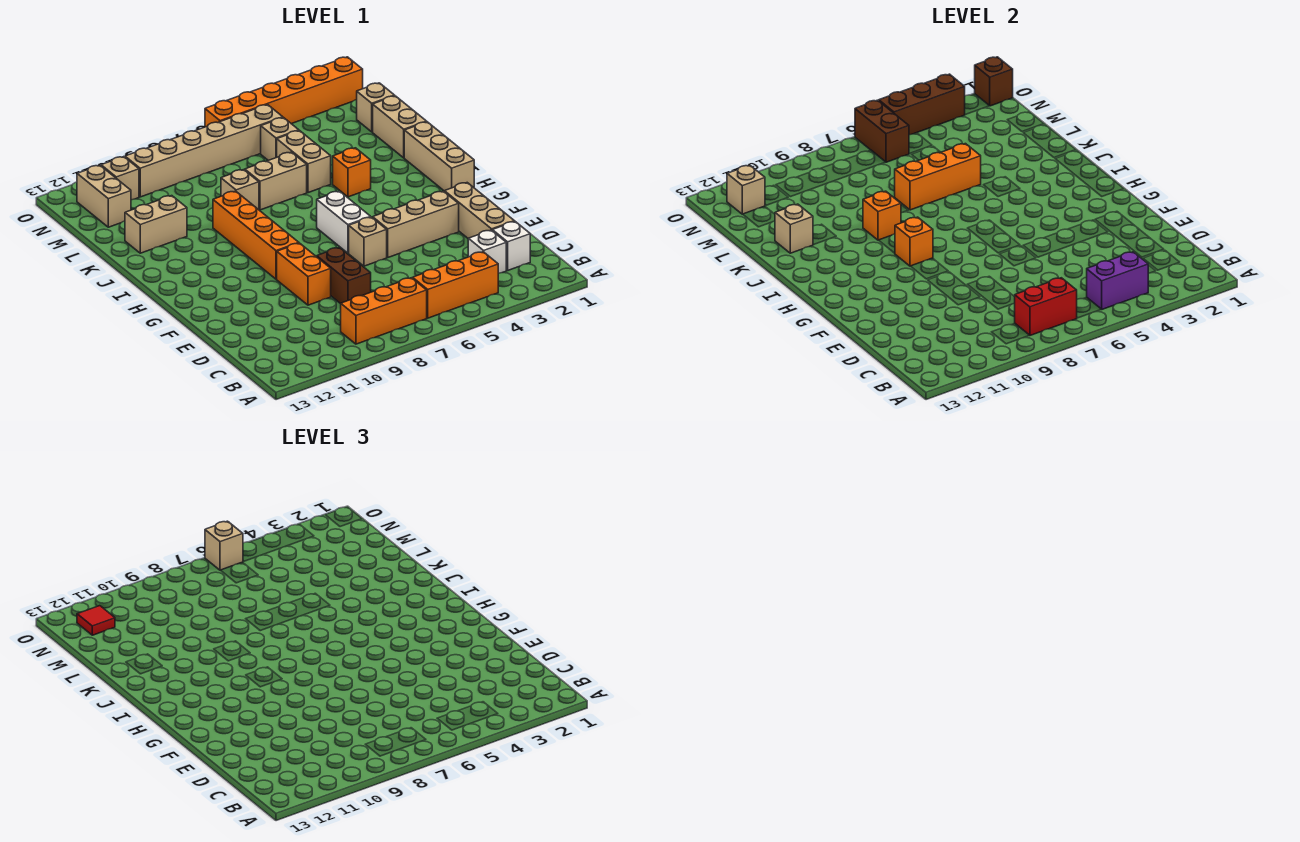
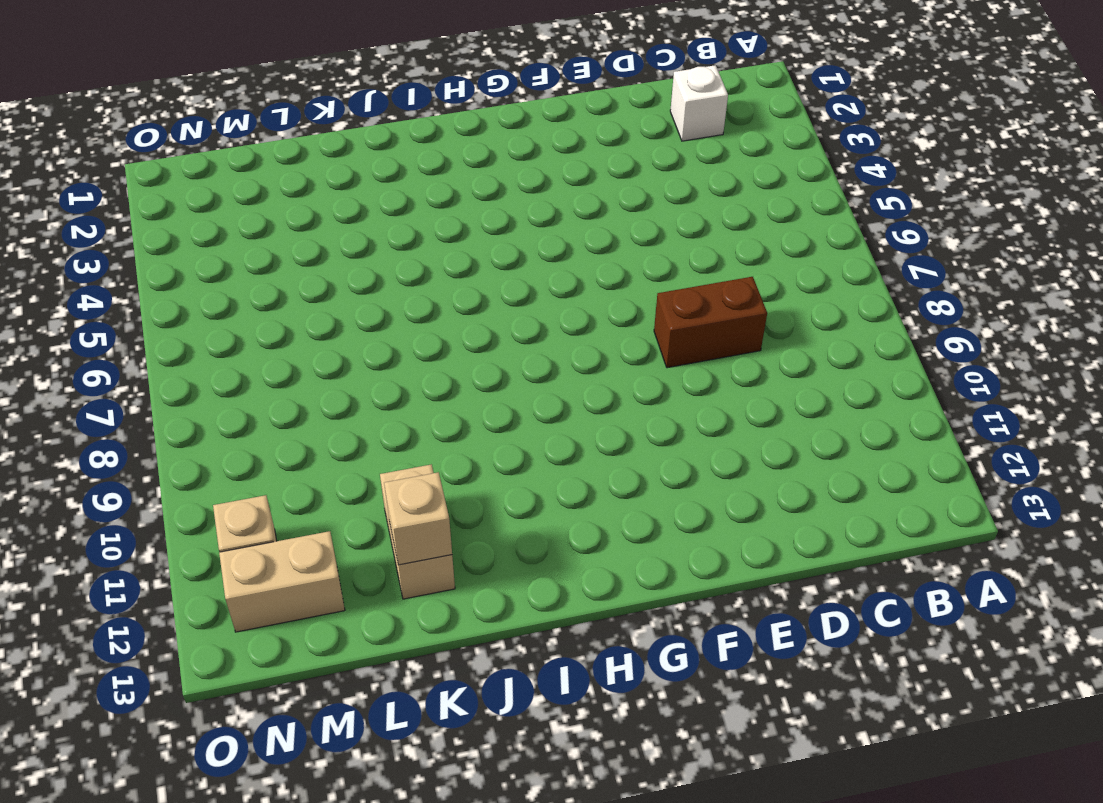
none -> orange 1x3 brick [413,252,498,318]
none -> orange 1x3 brick [341,278,427,344]
none -> white 1x1 brick [468,230,506,273]
none -> tan 1x3 brick [444,183,514,238]

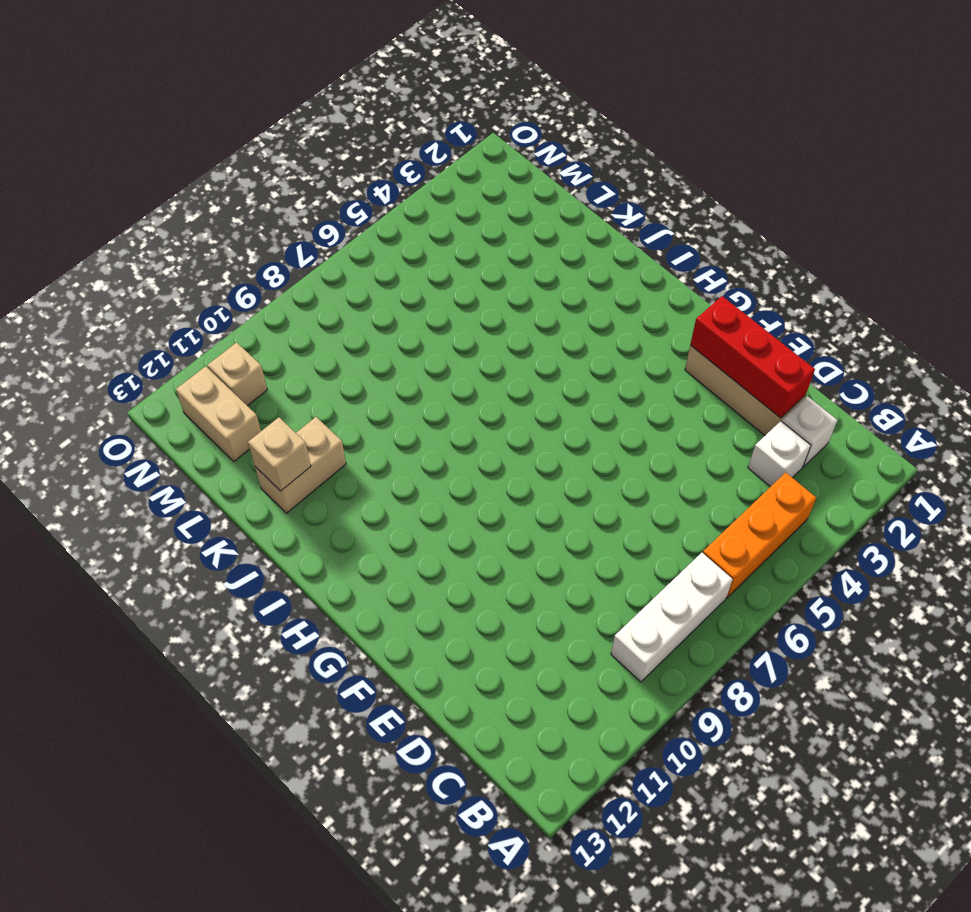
white 1x3 brick [611,553,733,682] -> orange 1x3 brick [341,278,427,344]
red 1x3 brick [690,296,815,418] -> none
none -> brown 1x2 brick [317,248,371,304]
none -> orange 1x2 brick [277,243,331,305]
none -> tan 1x3 brick [373,191,459,257]
none -> tan 1x1 brick [349,217,387,266]

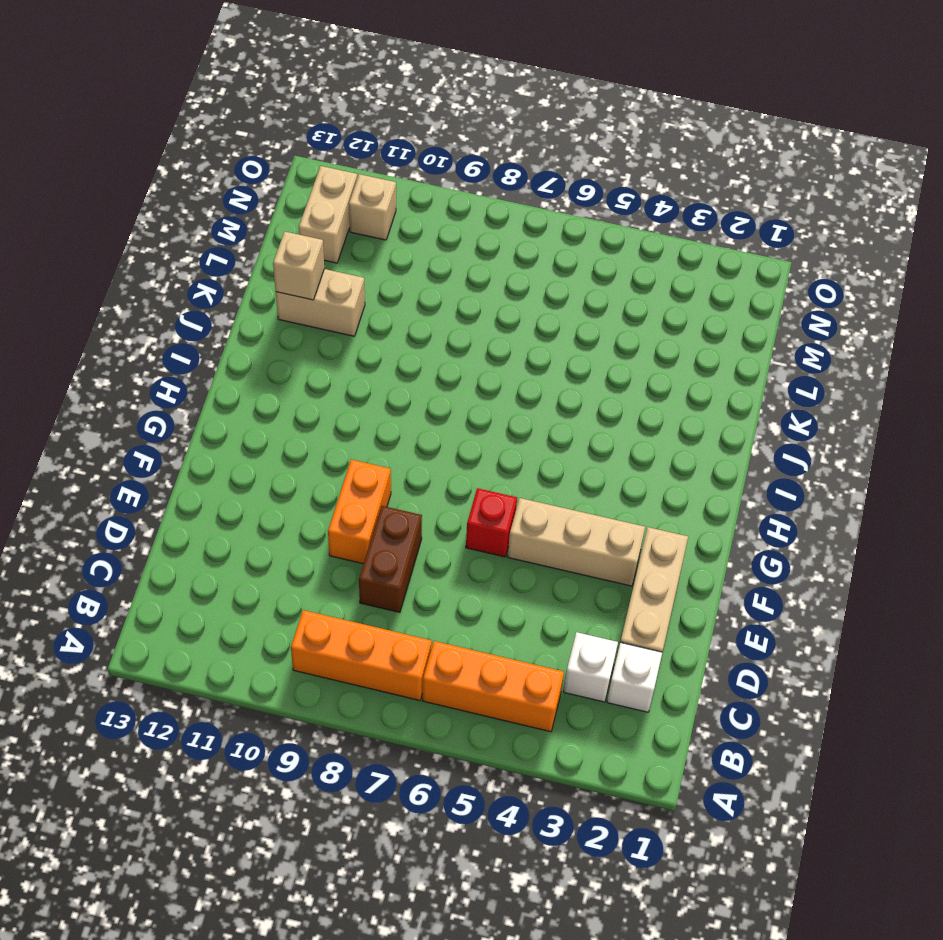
red 1x1 brick [466,488,517,557] -> tan 1x1 brick [349,217,387,266]
none -> white 1x2 brick [317,191,370,253]
none -> orange 1x4 brick [213,191,299,279]
none -> tan 1x3 brick [404,122,474,191]
none -> orange 1x1 brick [333,148,371,197]

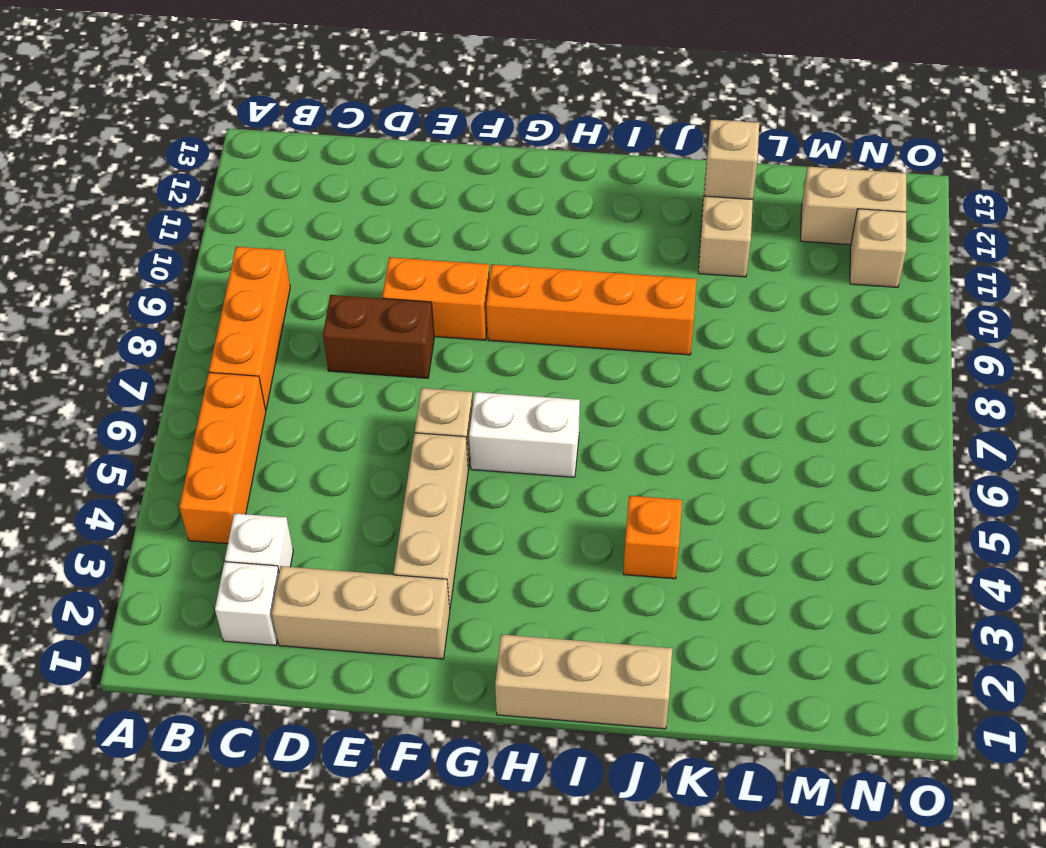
none -> tan 1x2 brick [373,96,427,158]
none -> tan 1x2 brick [277,131,331,193]
none -> tan 1x2 brick [245,152,307,210]
none -> tan 1x1 brick [221,170,259,210]

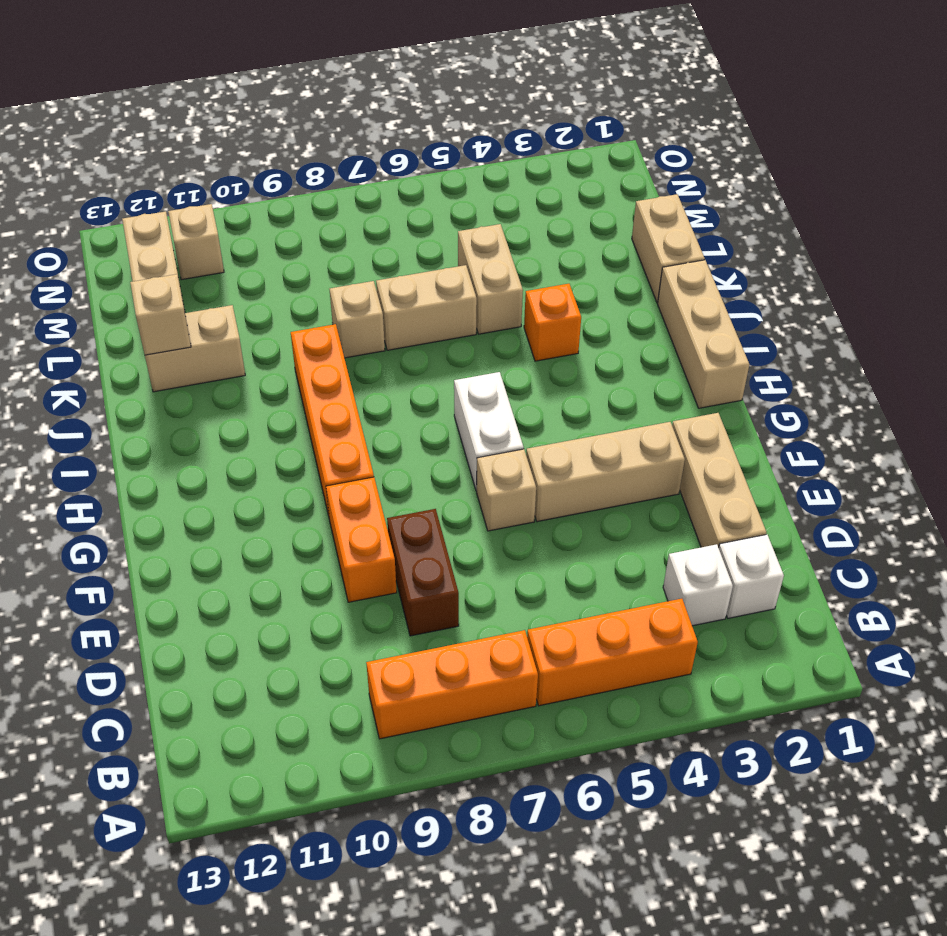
none -> tan 1x1 brick [357,83,395,132]
none -> tan 1x1 brick [261,118,299,160]
none -> tan 1x6 brick [125,105,283,197]
none -> orange 1x6 brick [205,57,363,127]

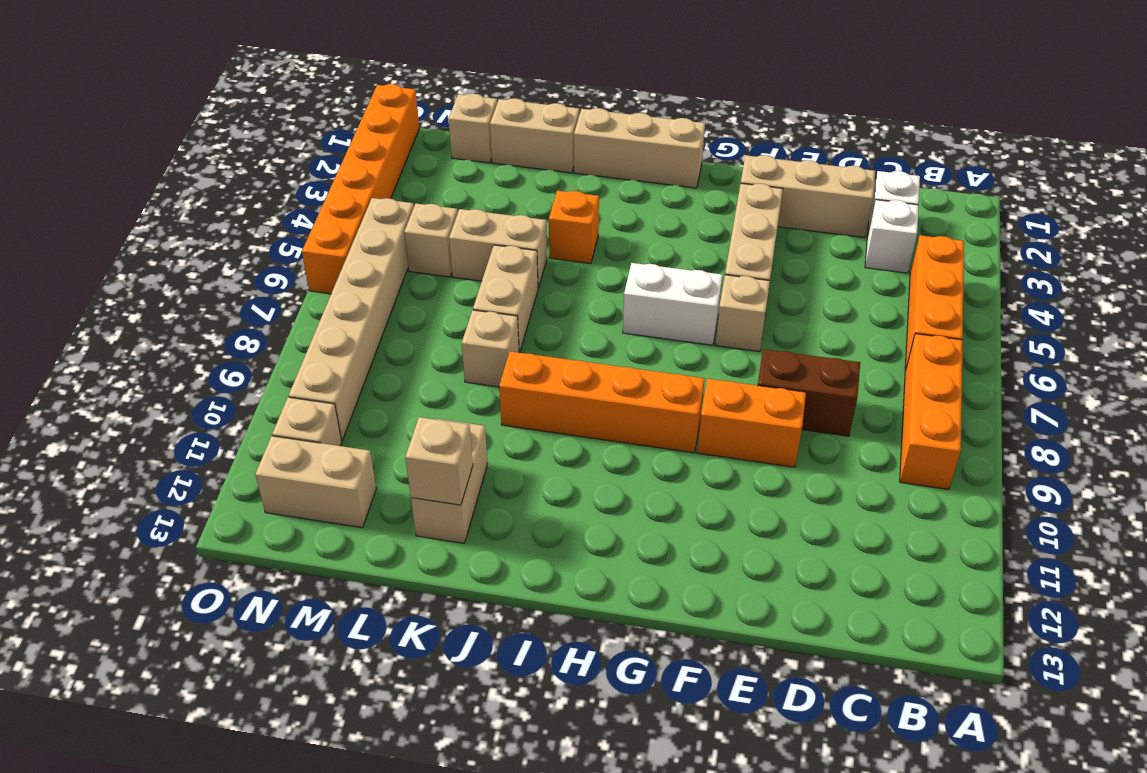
none -> purple 1x2 brick [1087,252,1148,309]
none -> red 1x2 brick [1015,278,1077,335]
none -> orange 1x1 brick [895,217,933,266]
none -> orange 1x1 brick [863,191,901,240]

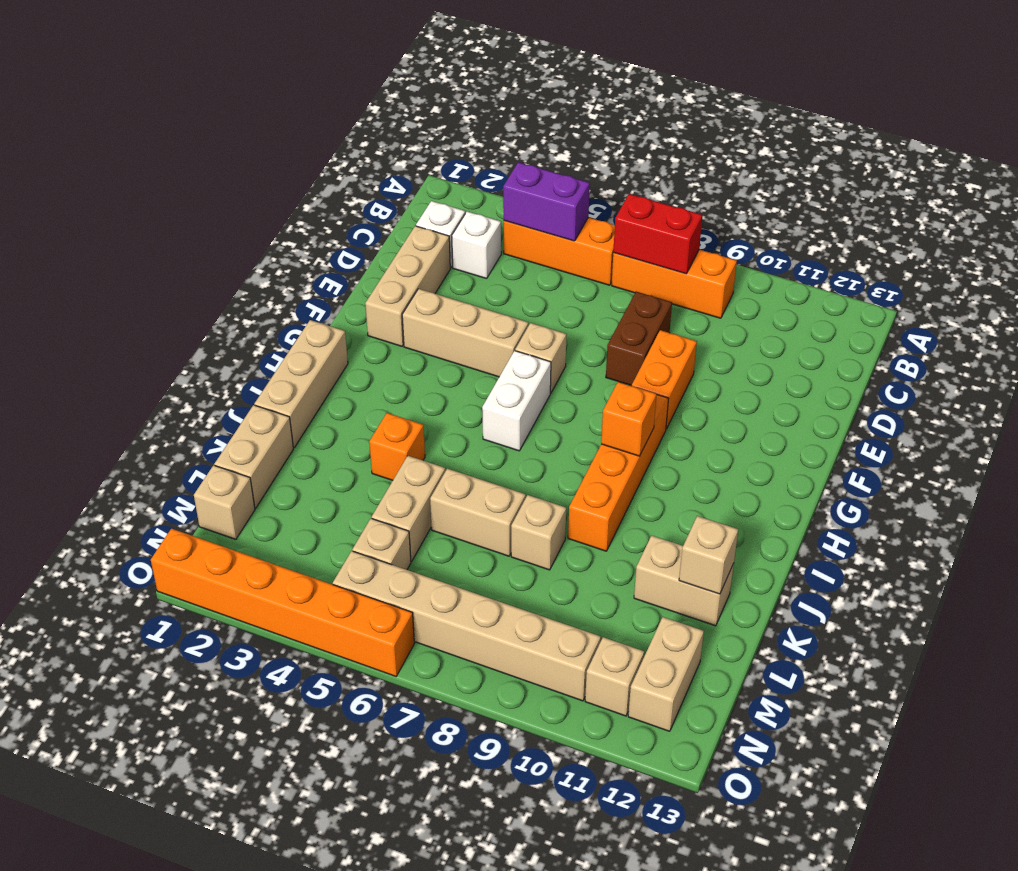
none -> orange 1x1 brick [863,191,901,240]
none -> orange 1x3 brick [895,144,981,210]
none -> brown 1x2 brick [855,100,909,162]
none -> tan 1x1 brick [727,165,765,214]

